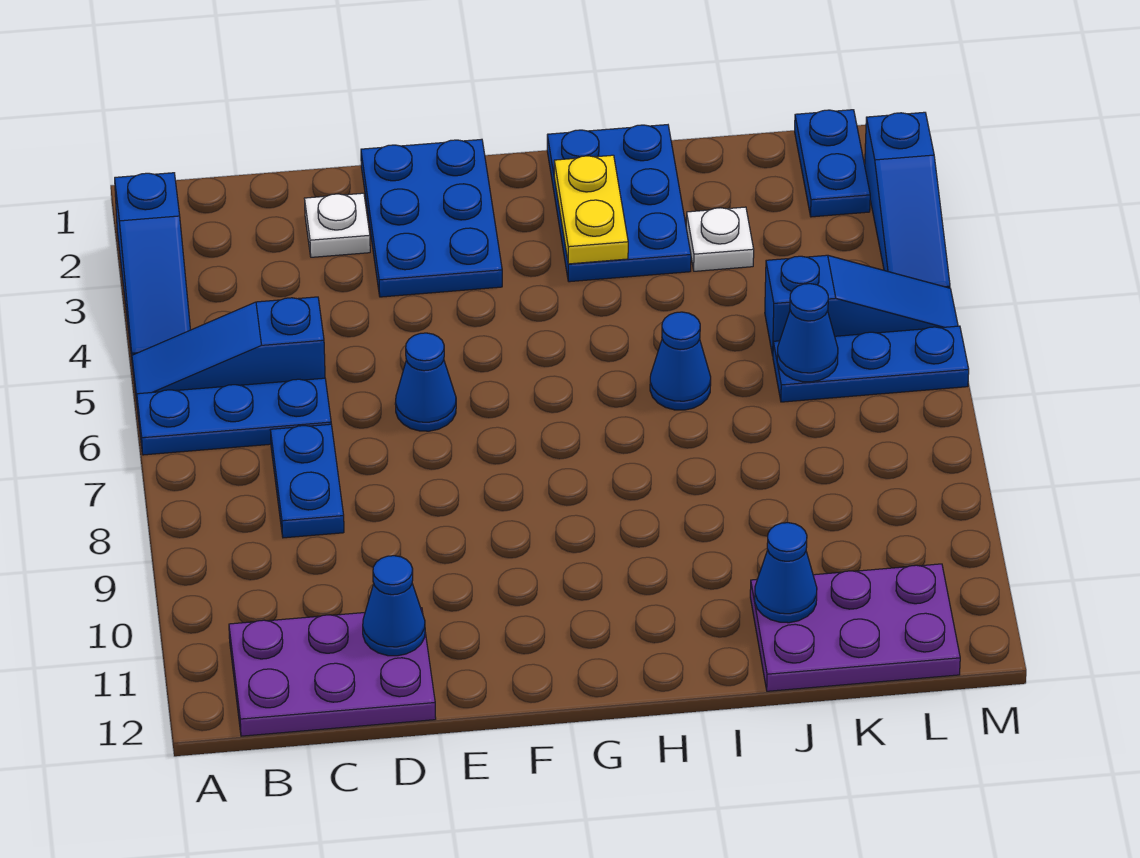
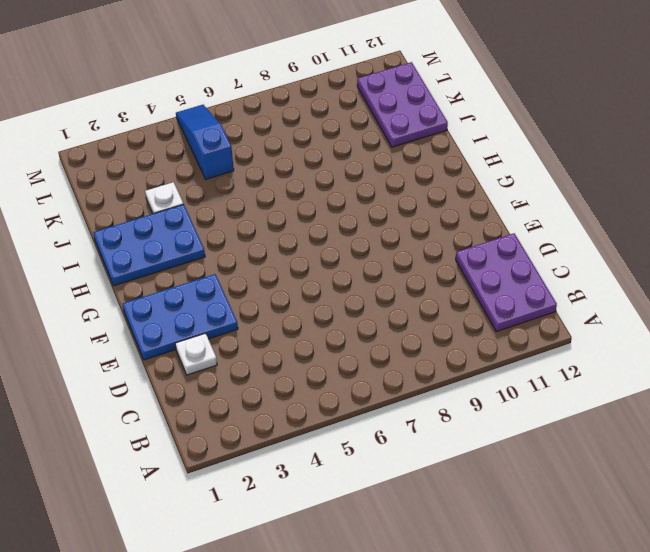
none -> blue 1x3 slope [115,173,190,357]
none -> blue 1x3 slope [132,297,325,401]
none -> blue 1x3 plate [137,378,331,455]

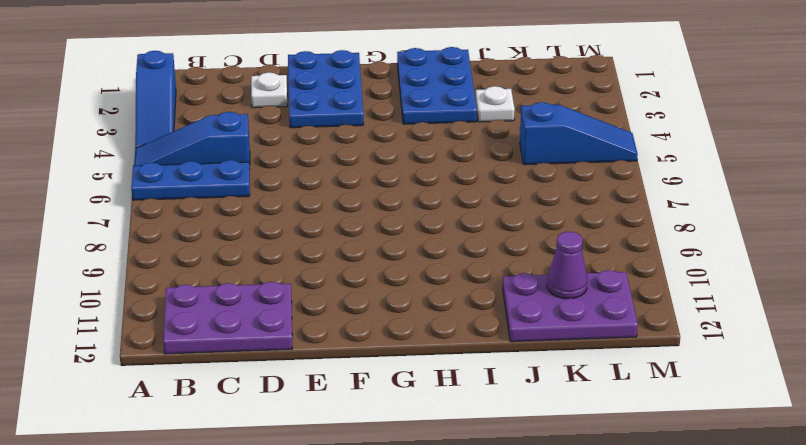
purple 1x1 cone [547,232,587,299] -> none
none -> blue 1x2 plate [271,424,344,538]
none -> blue 1x1 cone [395,333,456,431]
none -> blue 1x1 cone [650,312,711,410]

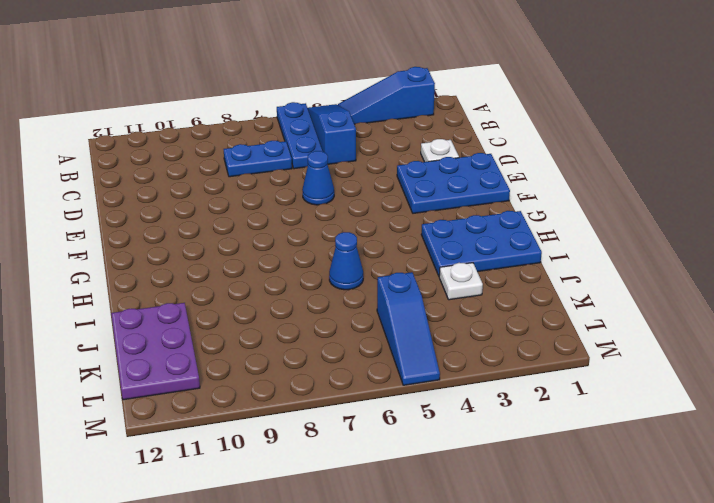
none -> purple 2x3 plate [229,608,436,736]
none -> blue 1x3 plate [773,326,969,402]
none -> blue 1x2 plate [795,110,870,217]

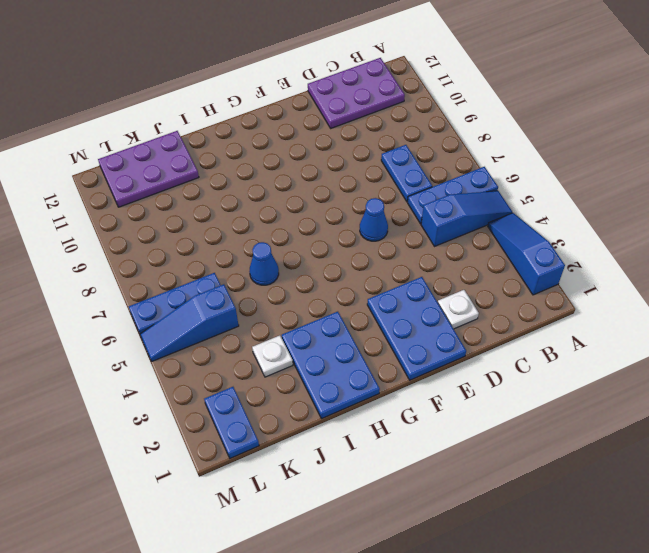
none -> blue 1x3 slope [865,112,950,288]
none -> blue 1x1 cone [363,556,425,656]
none -> yellow 1x2 plate [554,155,628,264]

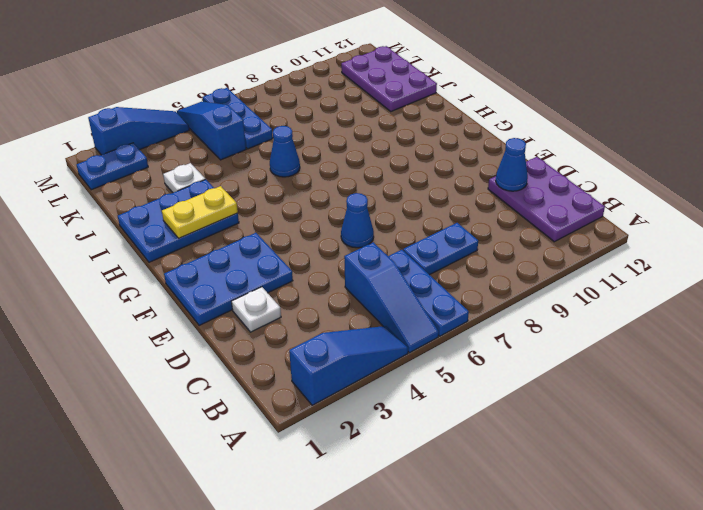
none -> blue 1x1 cone [755,523,817,623]
none -> blue 1x1 cone [777,284,838,382]

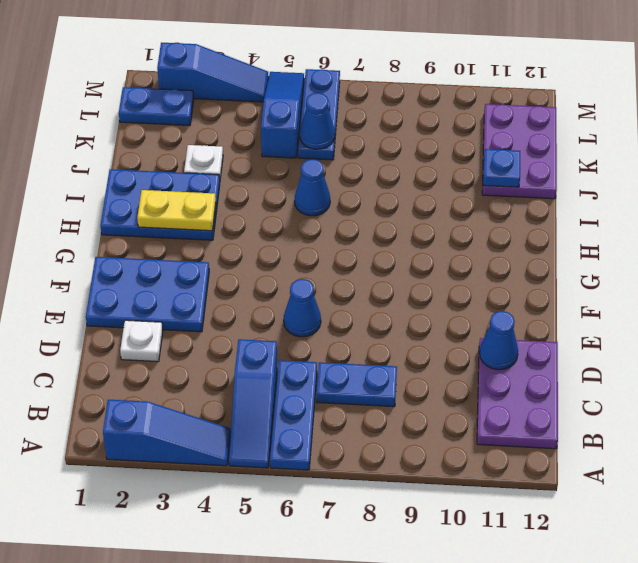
blue 1x1 plate [483,149,520,187] -> blue 1x1 cone [755,523,817,623]

